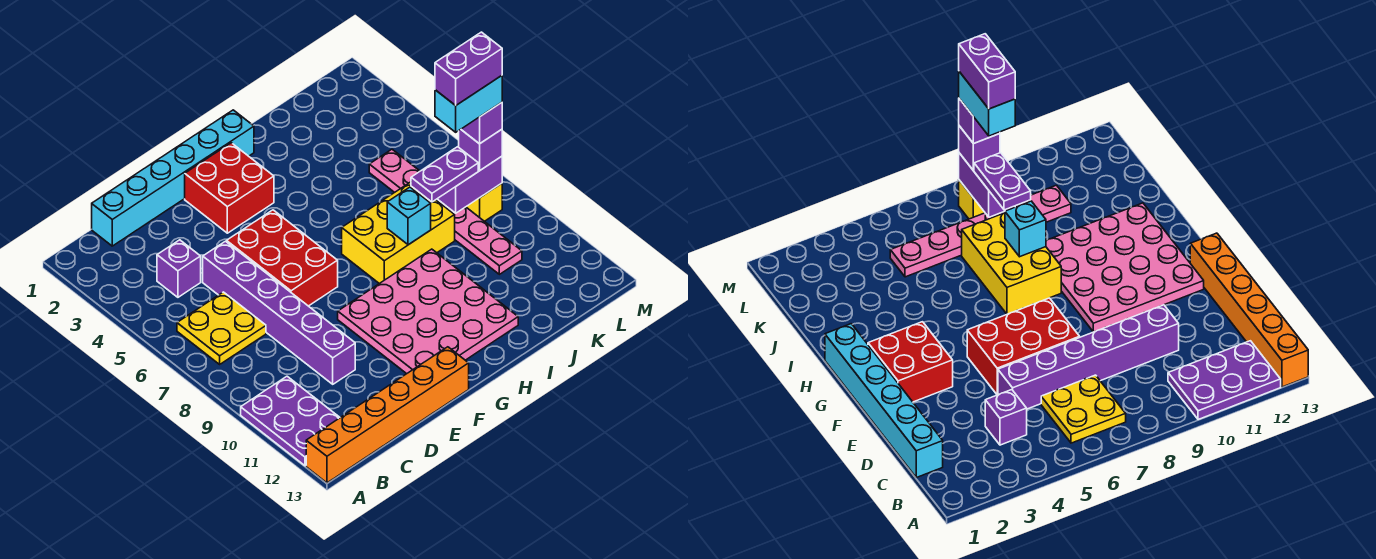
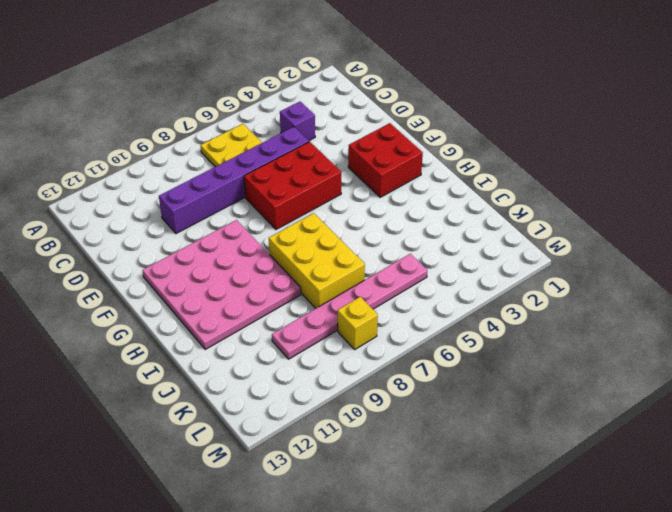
none -> purple 2x3 plate [241,376,340,466]
none -> orange 1x6 brick [306,347,469,483]
none -> cyan 1x6 brick [92,110,254,246]

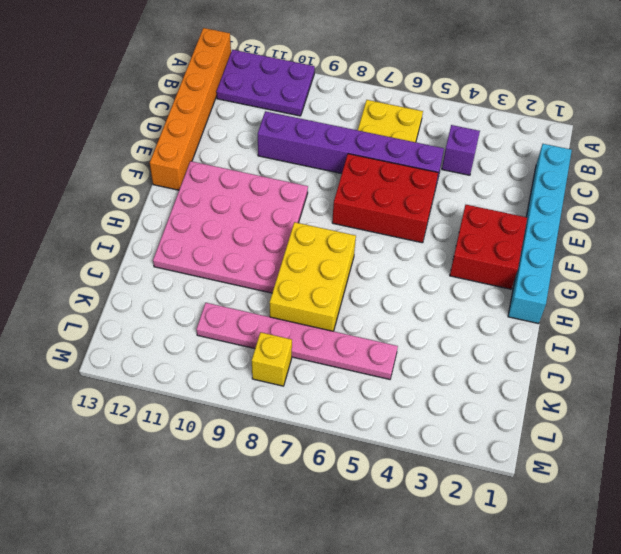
none -> cyan 1x1 brick [387,187,431,245]
none -> purple 1x2 brick [438,156,502,213]
none -> purple 1x2 plate [411,147,478,202]

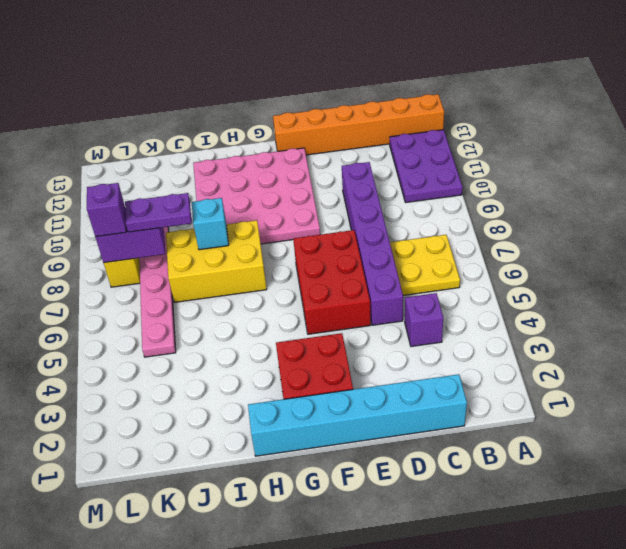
none -> purple 1x1 brick [461,103,502,144]
none -> cyan 1x2 brick [435,76,502,132]
none -> purple 1x2 brick [435,32,502,105]

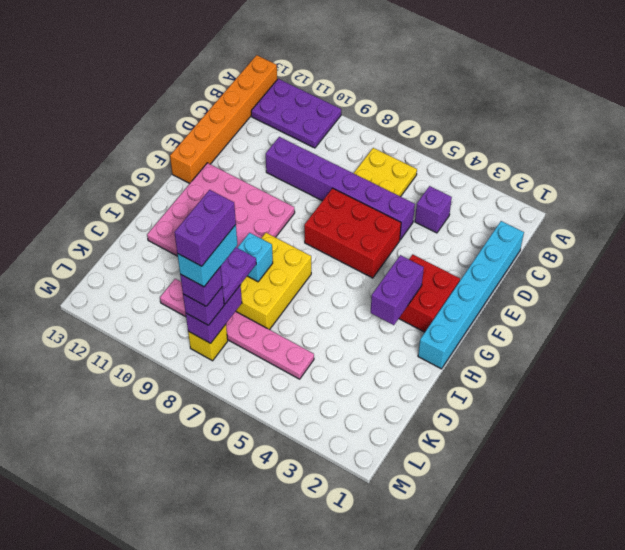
purple 1x2 brick [371,255,424,325] -> none

